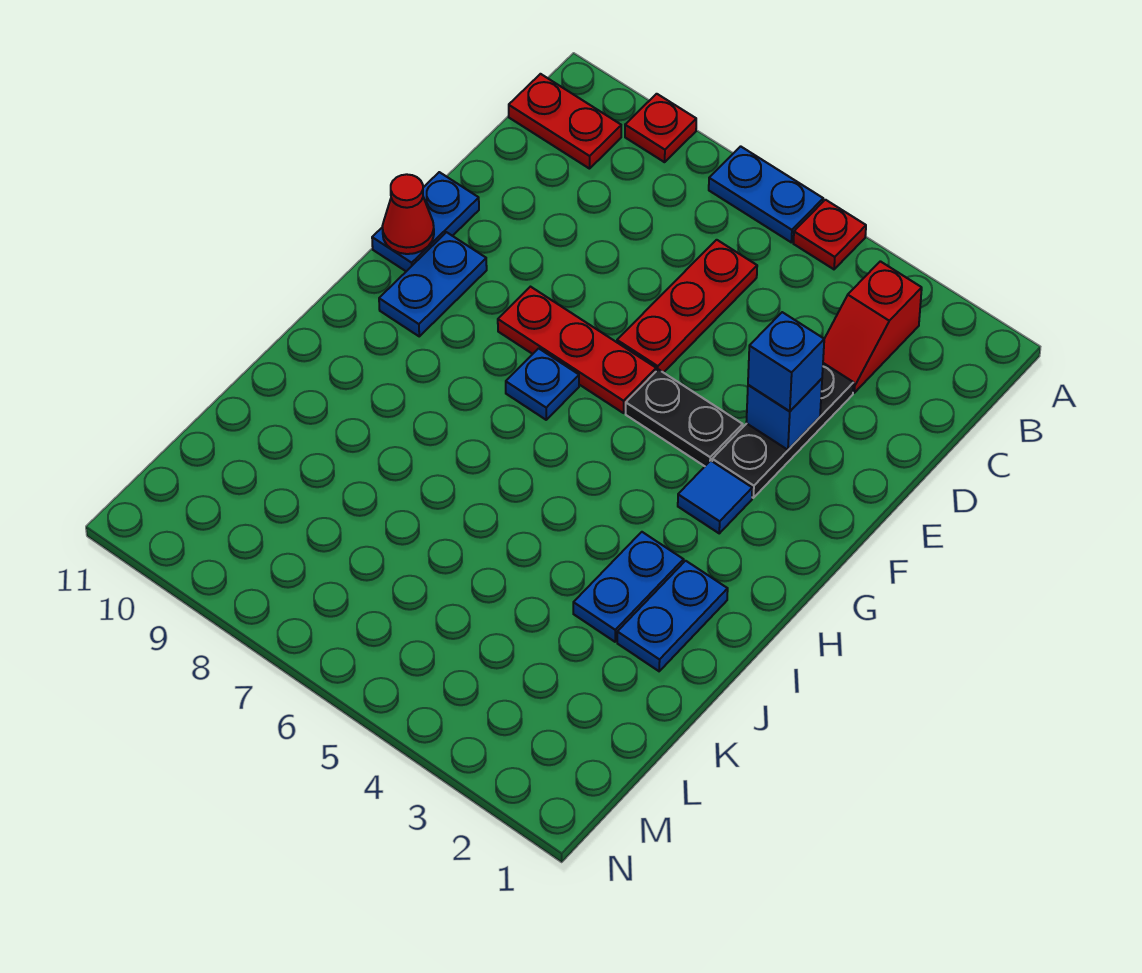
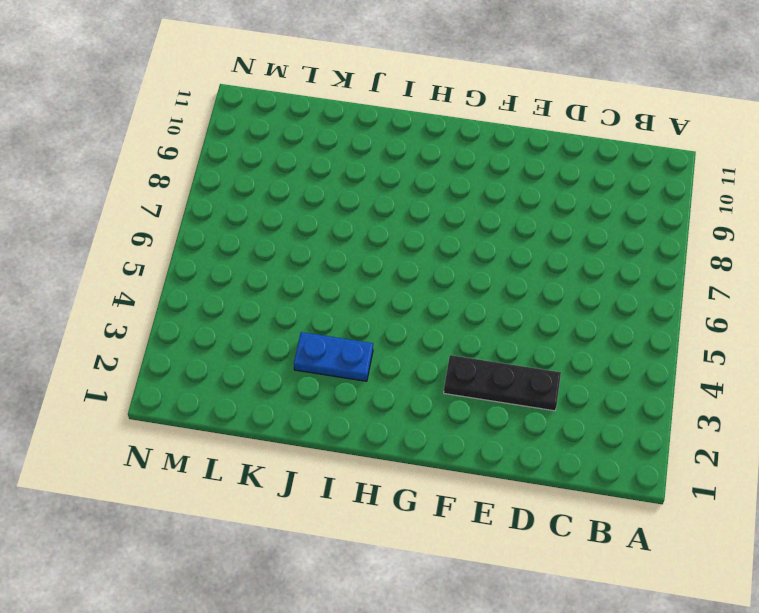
none -> red 1x1 plate [793,200,866,269]
none -> blue 1x2 plate [709,146,823,242]
none -> red 1x1 plate [625,94,696,162]

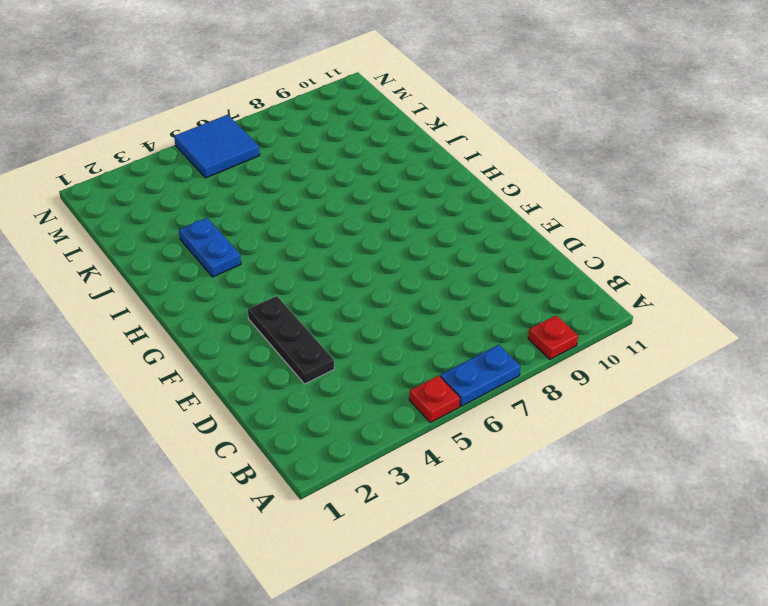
blue 2x2 tile [174,115,260,178] -> none
none -> red 1x2 slope [823,261,922,393]
none -> red 1x2 plate [509,74,621,169]
none -> red 1x3 plate [617,240,757,373]

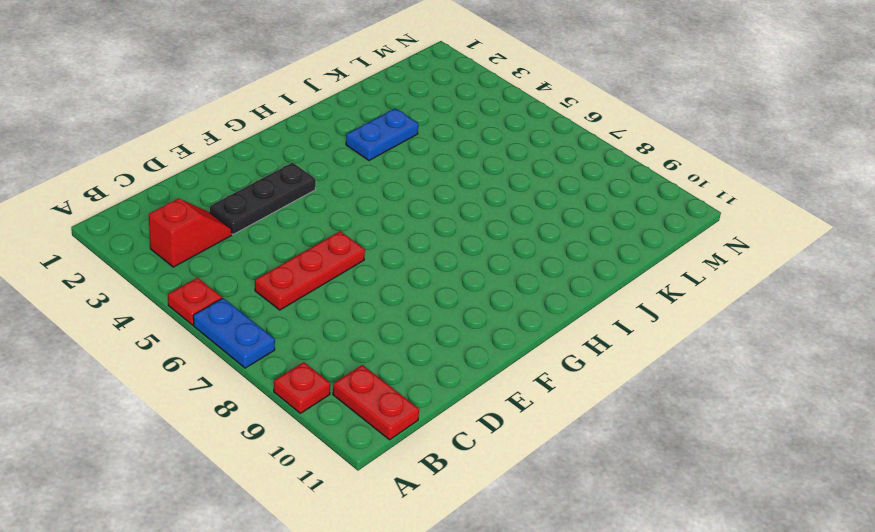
none -> blue 1x2 plate [372,172,479,271]
none -> black 1x2 plate [626,369,743,466]
none -> red 1x3 plate [498,287,656,413]

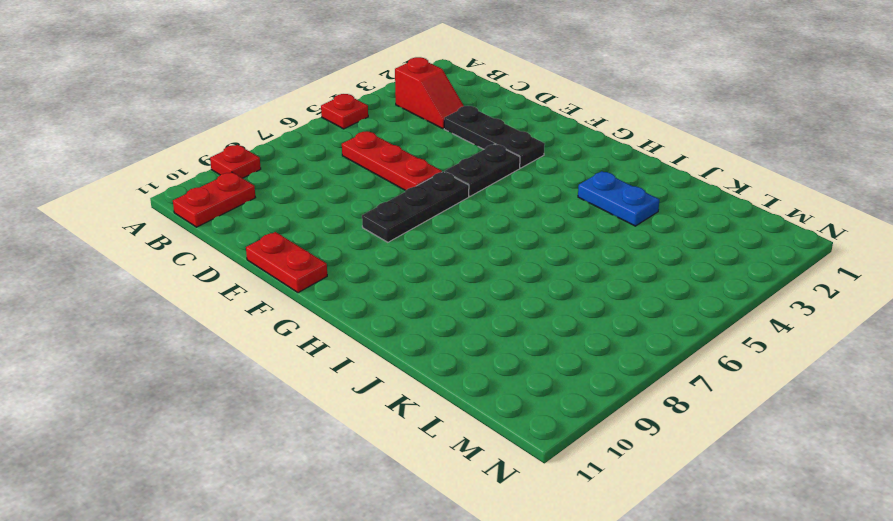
red 1x2 plate [246,232,327,293] -> blue 1x2 plate [372,172,479,271]
black 1x3 plate [362,172,469,242] -> red 1x3 plate [498,287,656,413]
none -> blue 1x2 plate [709,146,823,242]
none -> blue 1x2 plate [379,232,487,336]
none -> blue 1x1 tile [678,461,752,533]

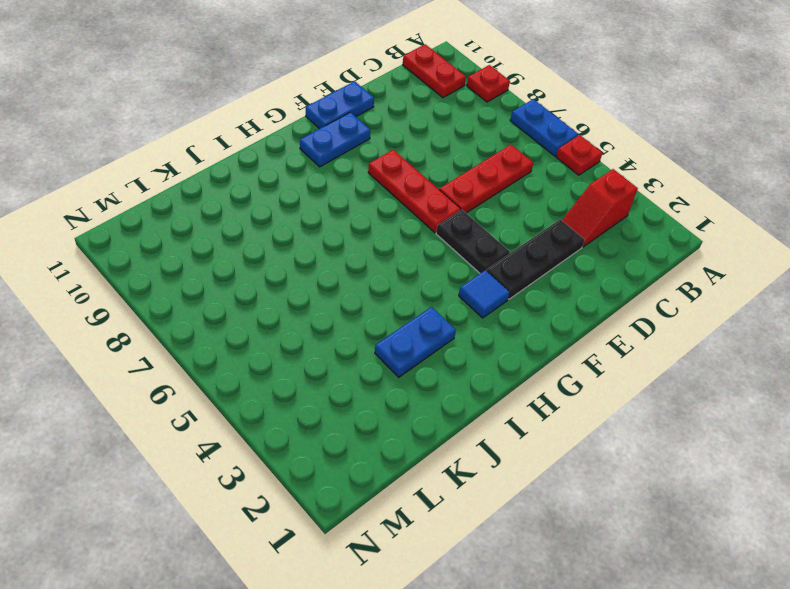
none -> blue 1x1 plate [506,348,579,420]
none -> blue 1x2 plate [617,561,728,671]
none -> blue 1x1 brick [746,379,822,450]

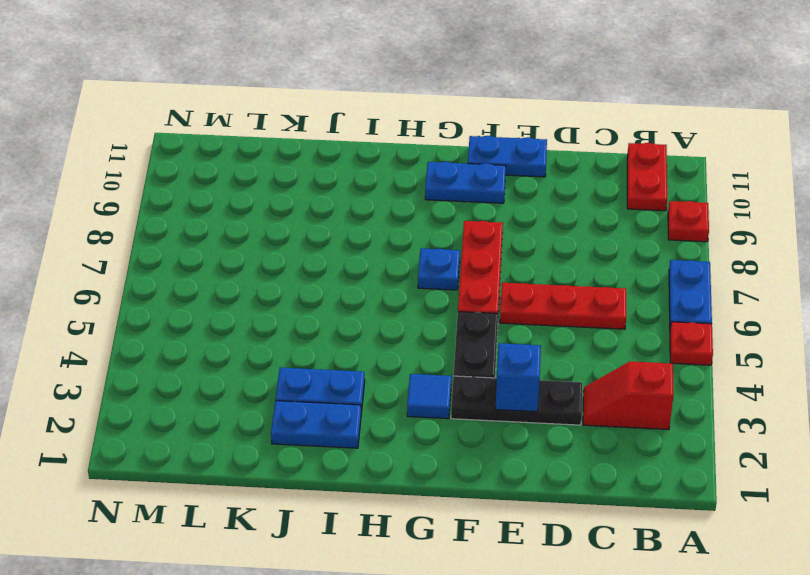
none -> red 1x1 cone [382,174,434,254]
none -> blue 1x1 brick [748,312,824,411]

